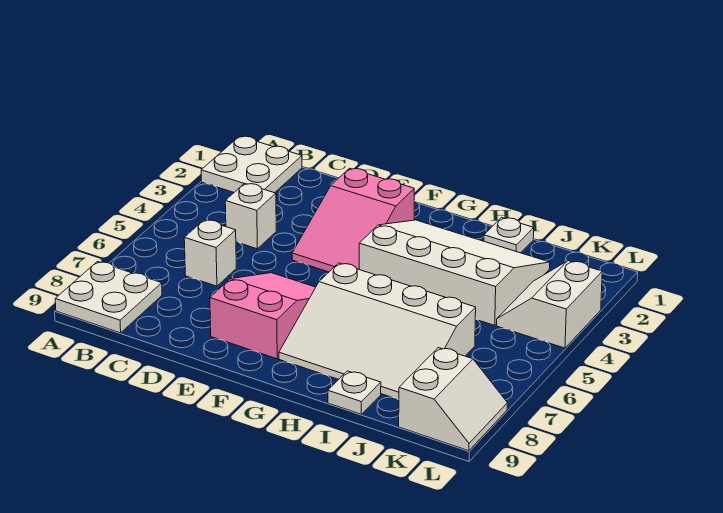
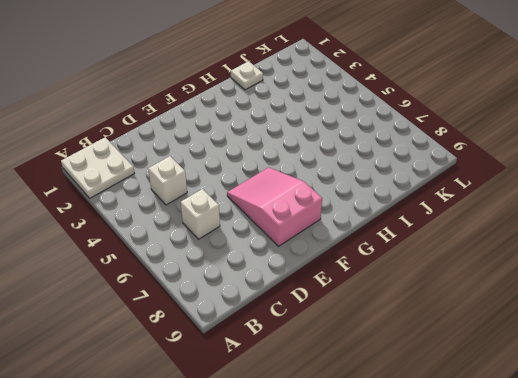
none -> white 2x2 plate [55,262,162,333]
none -> pink 2x3 slope [292,168,414,272]
none -> white 3x4 slope [359,220,550,325]

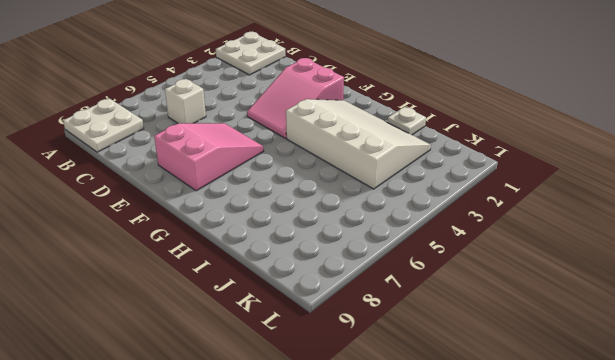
none -> white 1x1 brick [225,183,276,249]
none -> white 3x4 slope [279,263,476,400]
none -> white 1x1 plate [328,371,381,414]

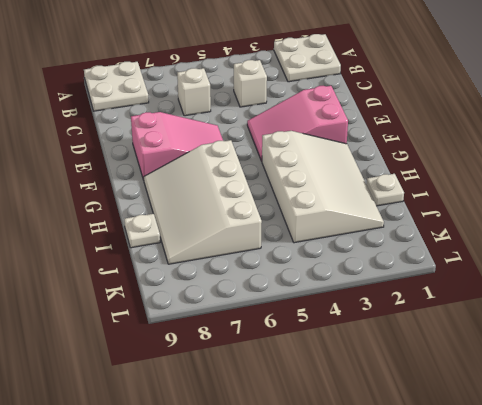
none -> white 2x2 slope [497,261,602,348]
none -> white 2x2 slope [399,348,507,451]

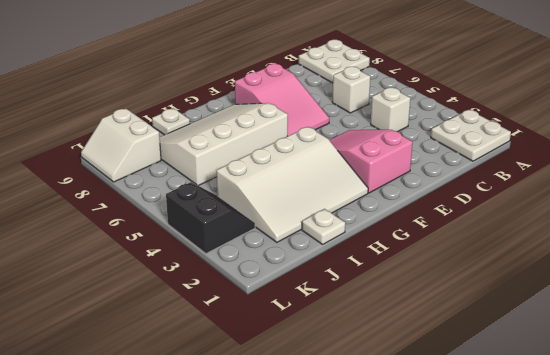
black 2x2 slope [166,182,255,254] -> white 2x2 slope [497,261,602,348]

